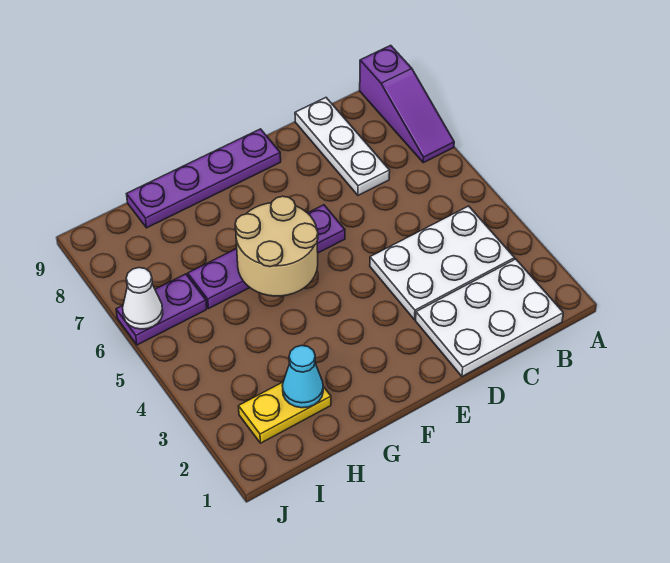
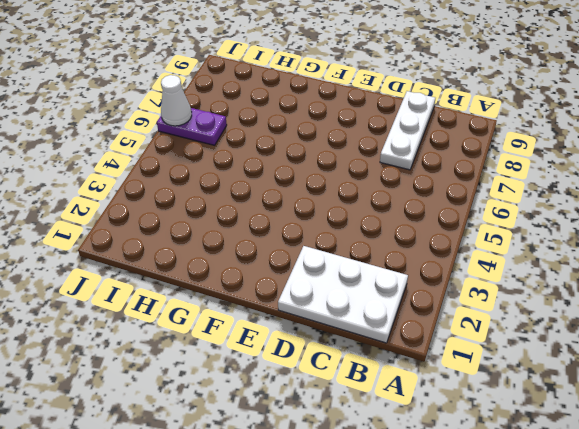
none -> purple 1x3 slope [360,45,454,163]
none -> white 2x3 plate [370,206,515,320]

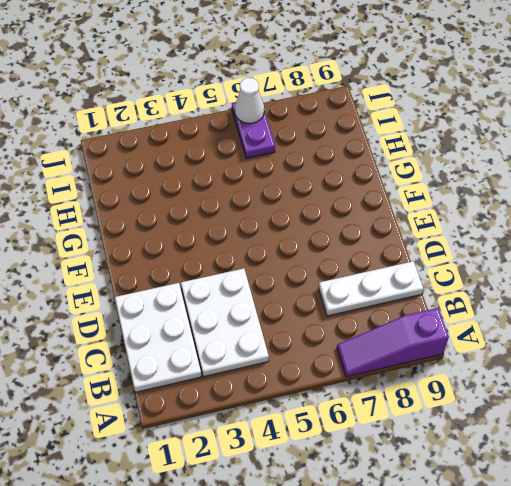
none -> purple 1x4 plate [188,205,345,308]
none -> purple 1x4 plate [127,129,281,228]

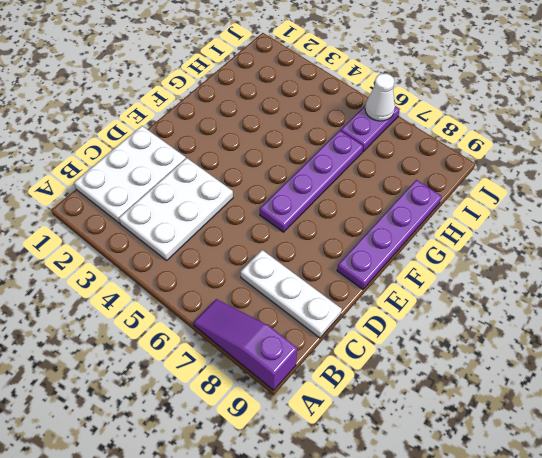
none -> yellow 1x2 plate [239,382,331,443]
none -> tan 2x2 round brick [235,196,318,296]

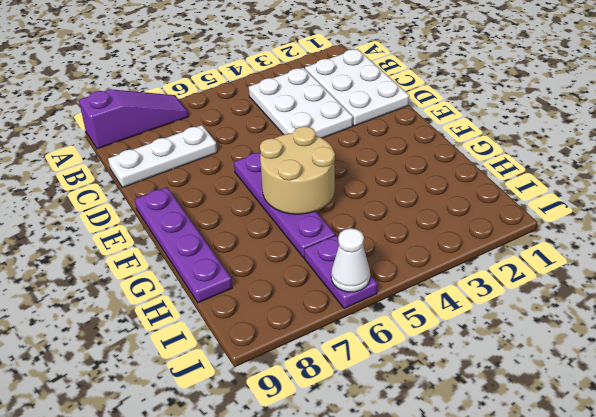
none -> yellow 1x2 plate [239,382,331,443]
none -> cyan 1x1 cone [282,345,323,408]

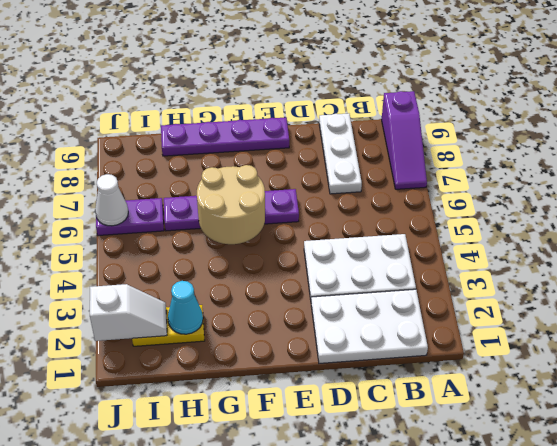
white 1x2 slope [90,284,167,341] -> none

